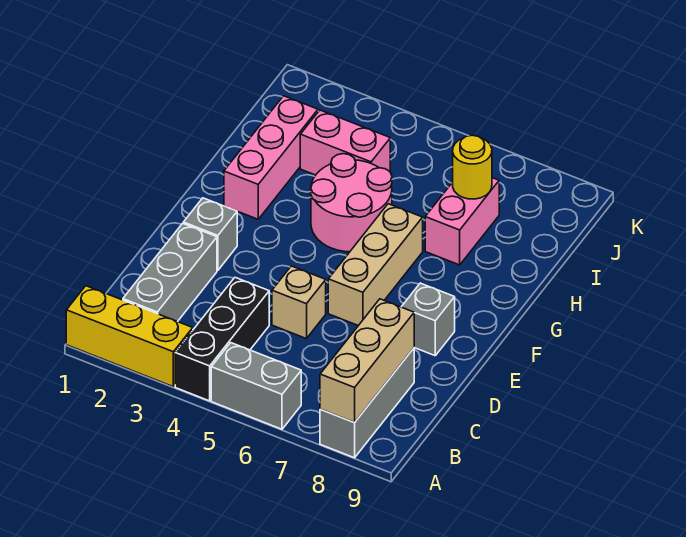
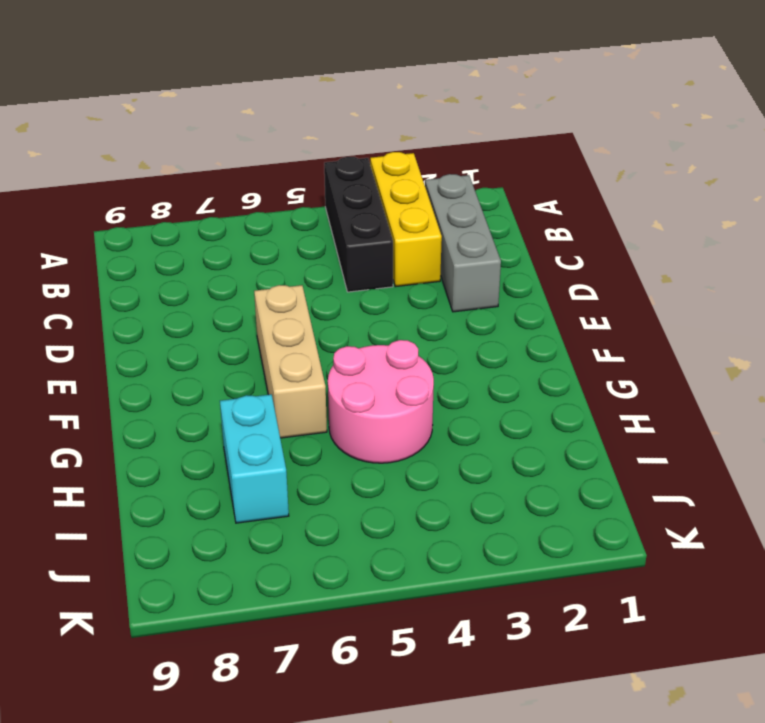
yellow 1x3 brick [370,152,442,287] -> yellow 1x3 brick turned to [66,286,193,386]
cyan 1x2 brick [220,394,289,523] -> pink 1x2 brick [425,178,499,265]
none -> grey 1x2 brick [211,343,301,429]
none -> grey 1x3 brick [320,348,414,458]
none -> tan 1x1 brick [272,266,326,339]

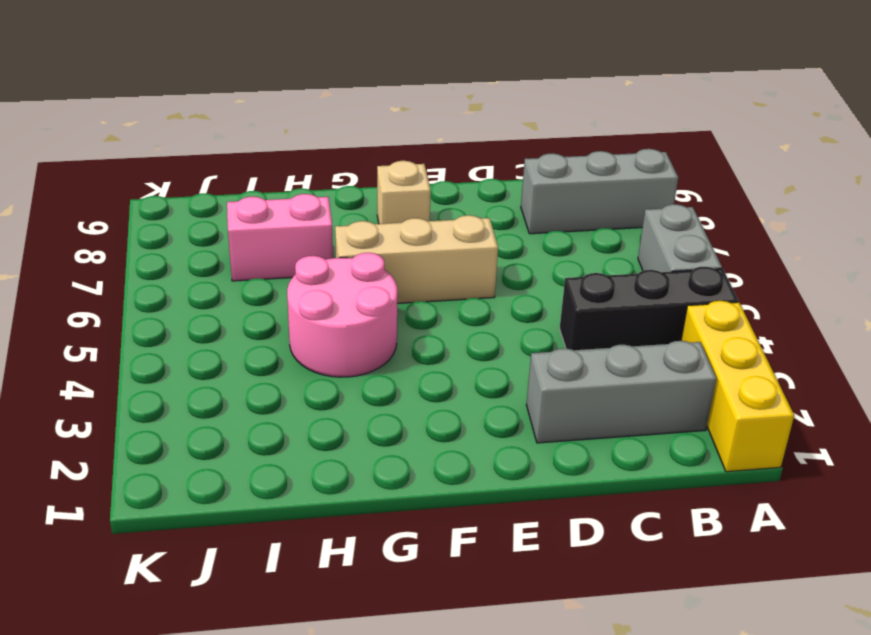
tan 1x1 brick [377,161,431,224] -> tan 1x1 brick moved to [272,266,326,339]
none -> grey 1x1 brick [183,198,237,270]
none -> grey 1x1 brick [402,283,455,356]
none -> pink 1x3 brick [224,96,318,219]

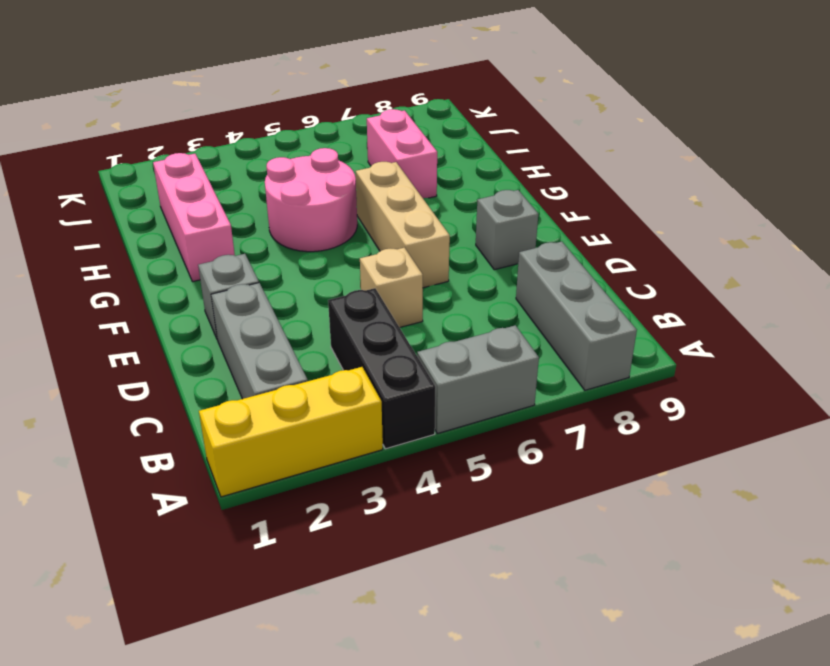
none -> pink 1x2 brick [300,110,390,175]
none -> tan 1x3 brick [320,299,414,423]
none -> yellow 1x1 round brick [453,135,492,199]

